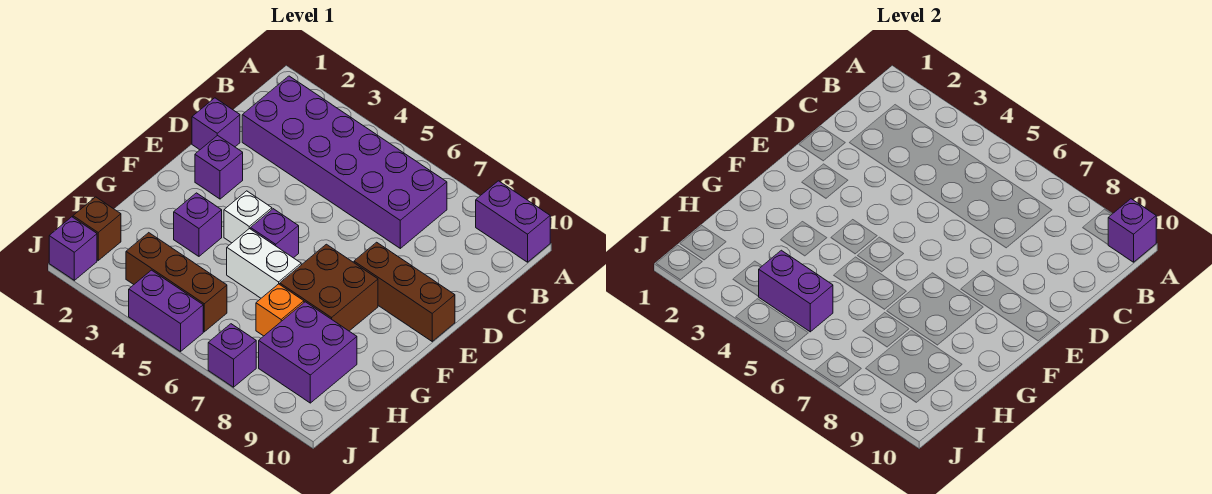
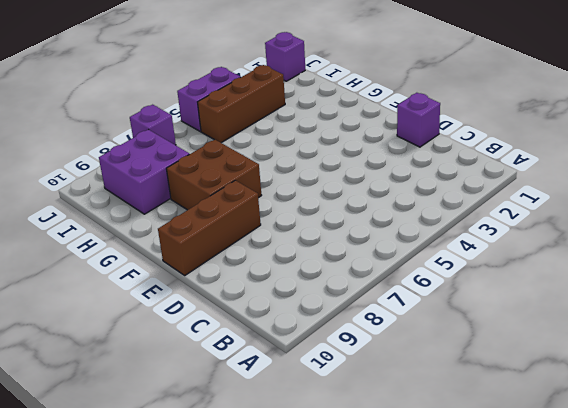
none -> purple 1x2 brick [476,181,550,262]
none -> purple 2x6 brick [242,76,447,248]
none -> purple 1x1 brick [195,135,243,199]

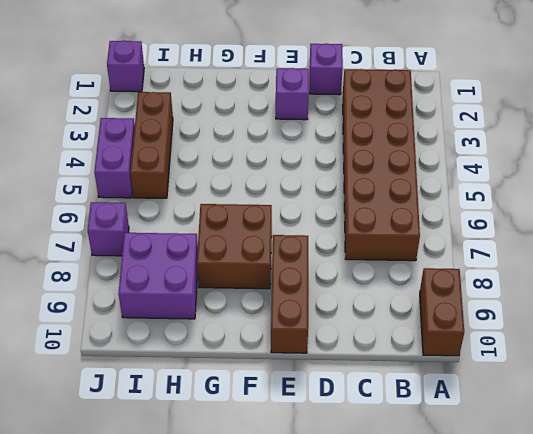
brown 1x2 brick [420,268,464,356] -> purple 1x2 brick [476,181,550,262]
brown 2x6 brick [343,69,420,261] -> purple 2x6 brick [242,76,447,248]
none -> white 1x1 brick [224,191,272,243]
none -> purple 1x1 brick [251,209,299,258]
none -> purple 1x1 brick [174,193,222,256]

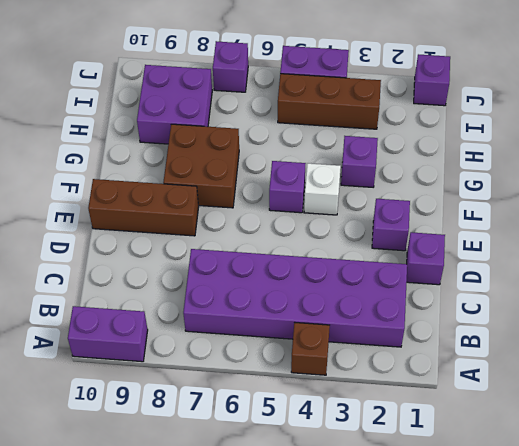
brown 1x1 brick [291,323,330,375] -> brown 1x1 brick moved to [73,197,121,260]
none -> white 1x2 brick [227,228,301,298]
none -> orange 1x1 brick [256,284,304,336]
none -> purple 1x1 brick [1108,199,1156,262]

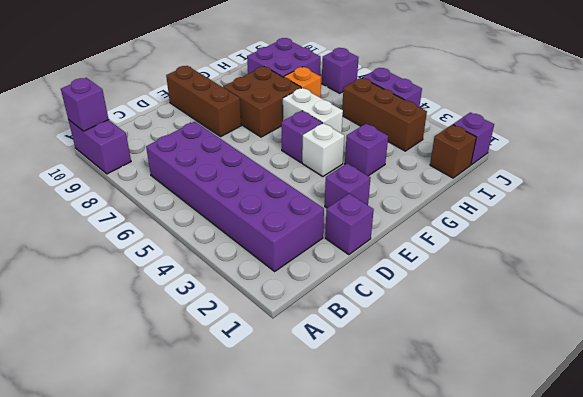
none -> purple 1x2 brick [758,250,833,332]

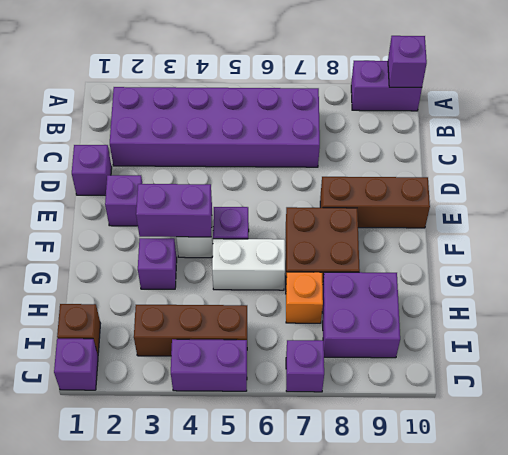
purple 1x2 brick [136,184,212,237] -> purple 1x2 brick moved to [758,250,833,332]

